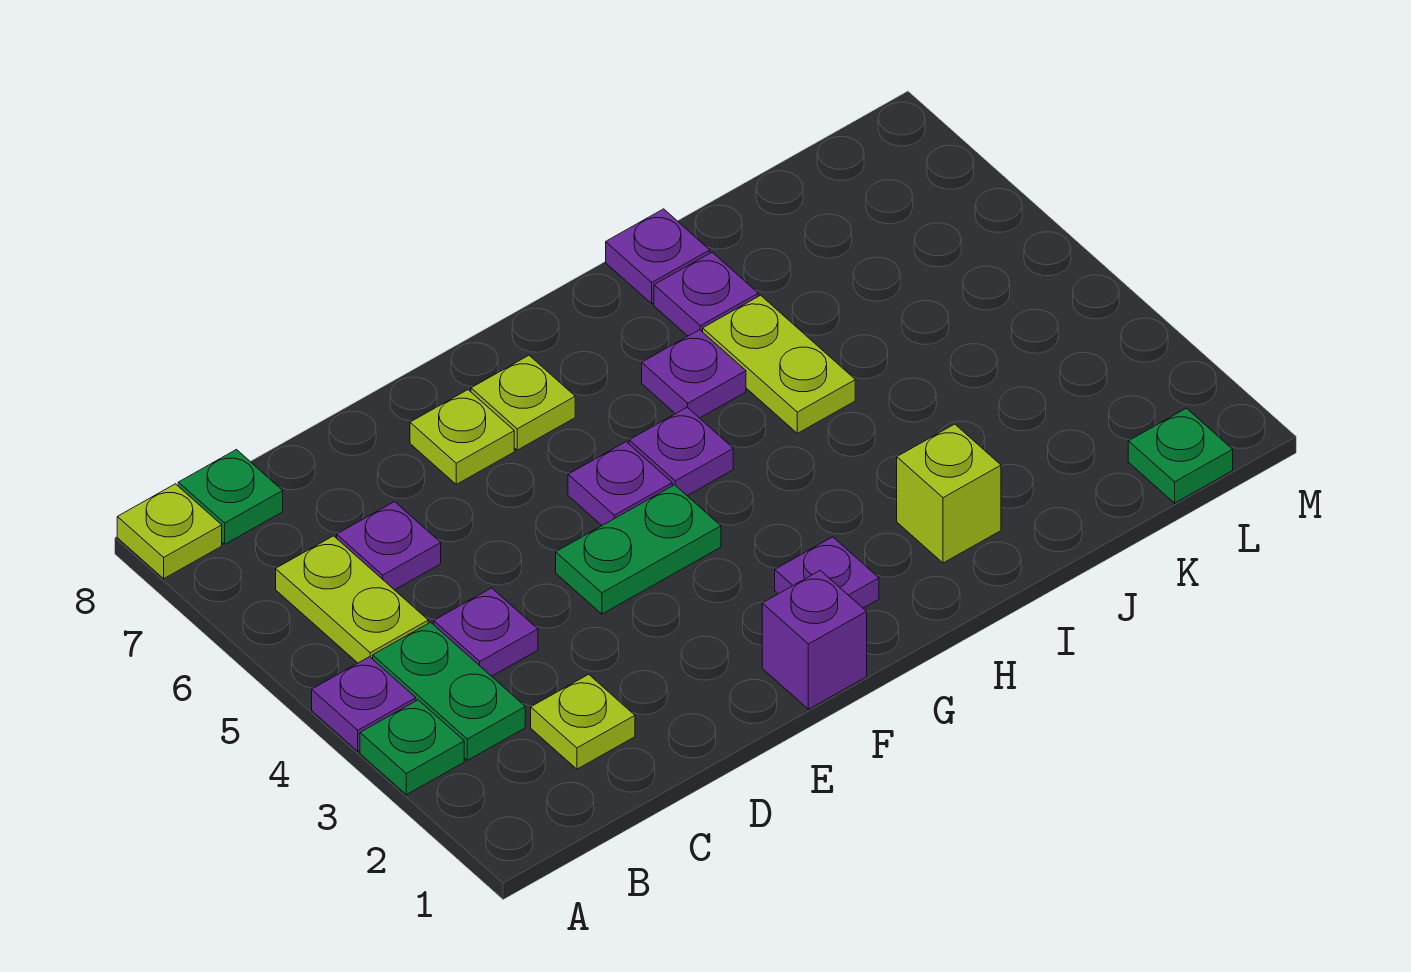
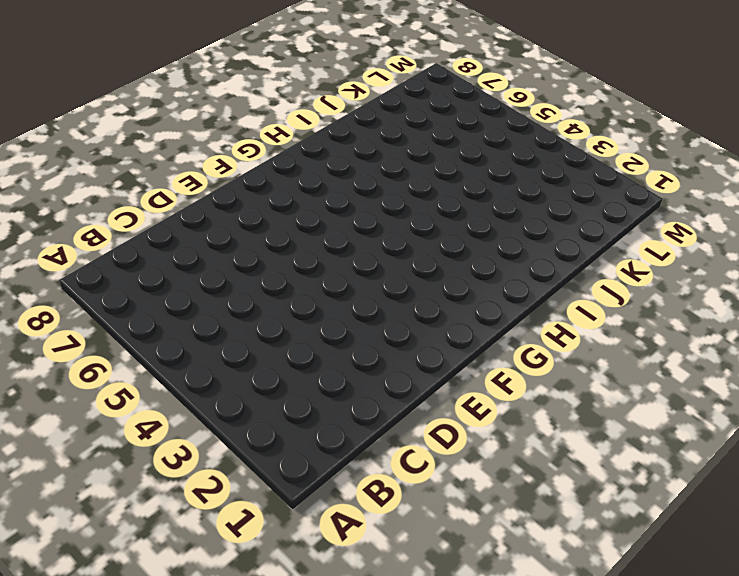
none -> green 1x1 plate [360,700,464,795]
none -> purple 1x1 plate [312,657,416,751]
none -> lime 1x1 plate [117,484,222,579]

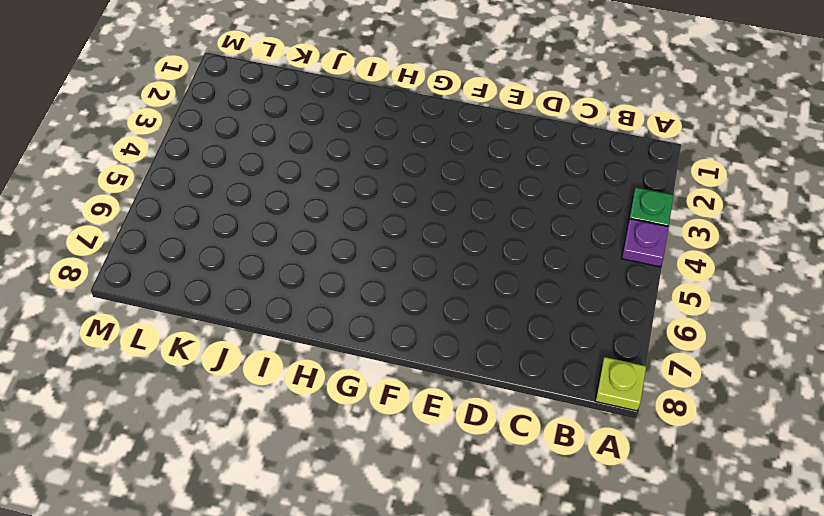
none -> green 1x2 plate [373,622,525,760]
none -> lime 1x2 plate [276,536,428,663]
none -> green 1x1 plate [178,450,283,544]

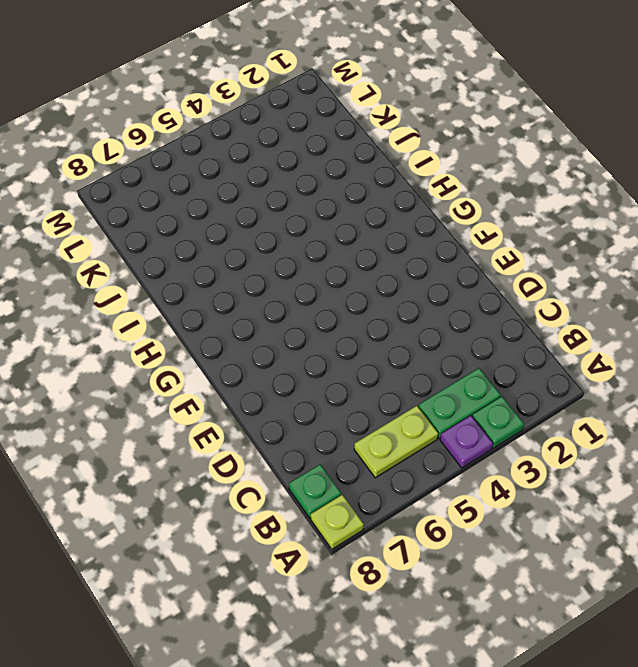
none -> lime 1x1 plate [531,674,635,769]
none -> purple 1x1 plate [434,588,538,676]
none -> purple 1x1 plate [337,502,441,590]

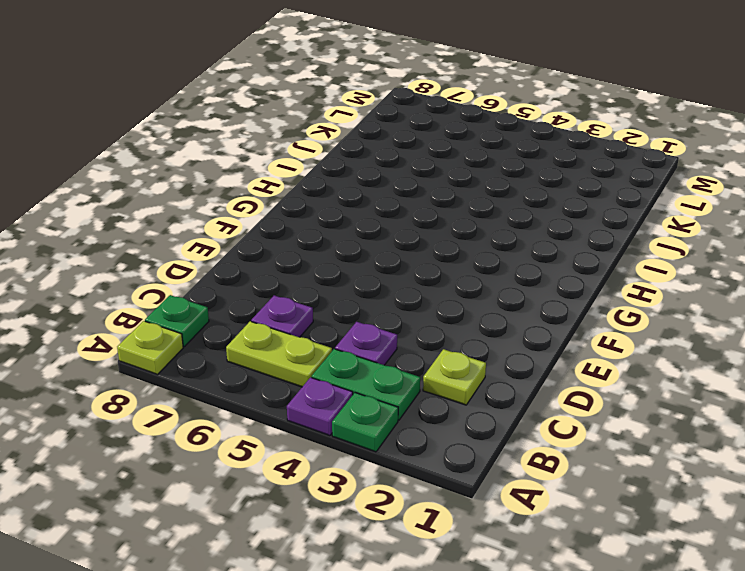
none -> green 1x2 plate [556,485,721,614]
none -> lime 1x1 plate [410,390,514,484]
none -> purple 1x1 brick [762,570,867,709]

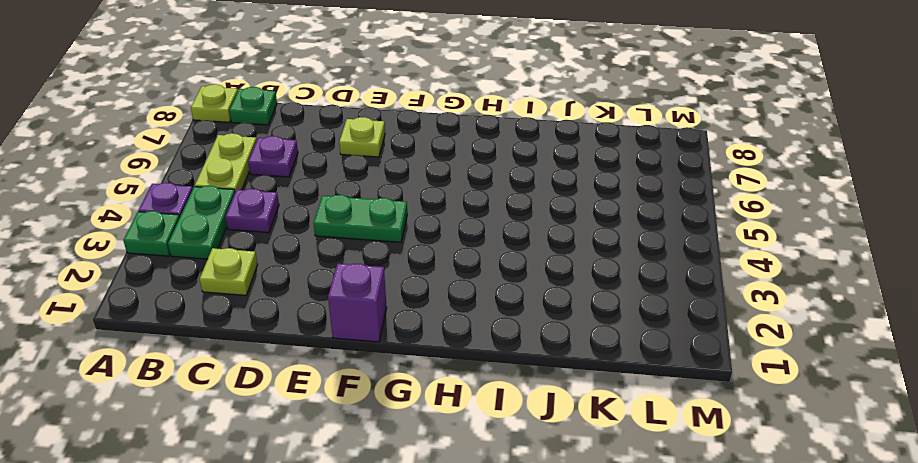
none -> purple 1x1 plate [568,442,672,525]
none -> lime 1x1 plate [471,355,575,450]
none -> purple 1x1 plate [775,537,879,608]

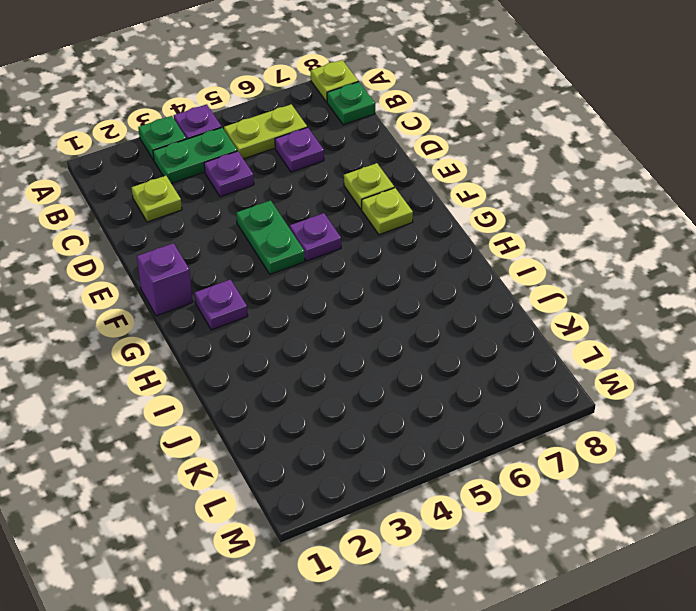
none -> purple 1x1 plate [629,407,733,496]
none -> purple 1x1 plate [642,330,746,418]
none -> lime 1x1 brick [897,424,1001,563]

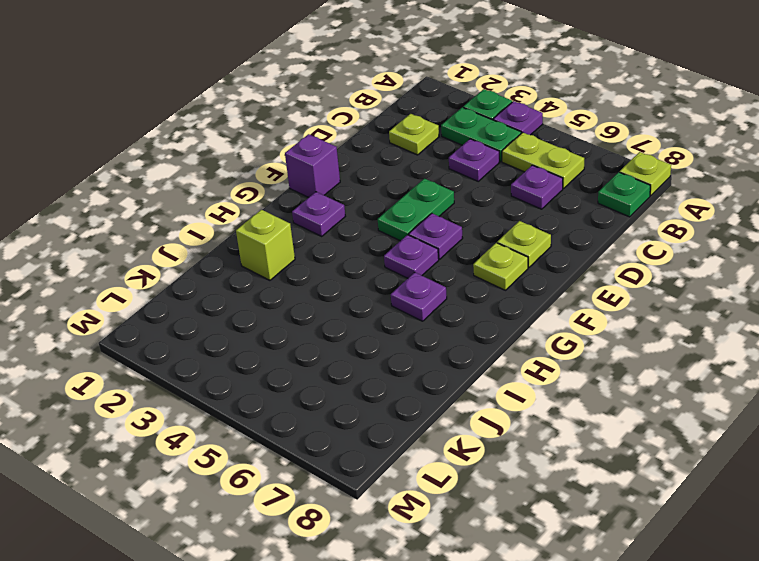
none -> lime 1x2 plate [703,295,855,433]
none -> purple 1x1 plate [654,252,758,336]
none -> purple 1x1 plate [606,209,710,304]

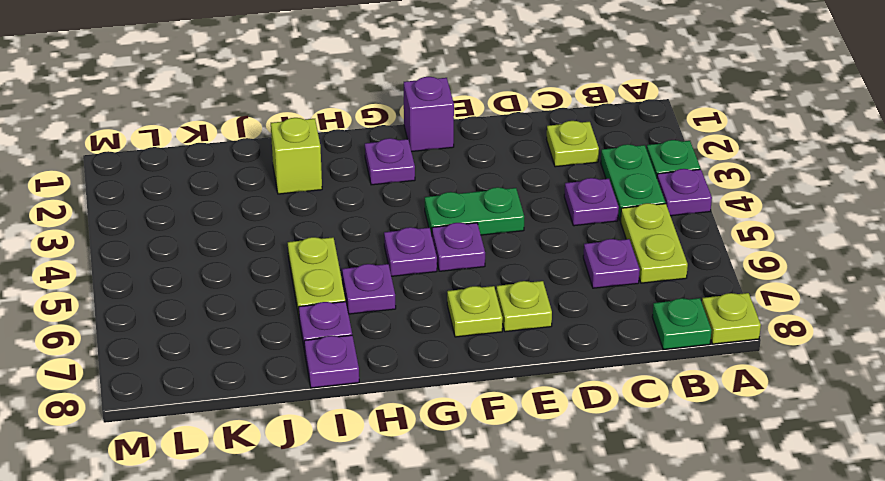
none -> green 1x1 plate [1128,408,1233,503]

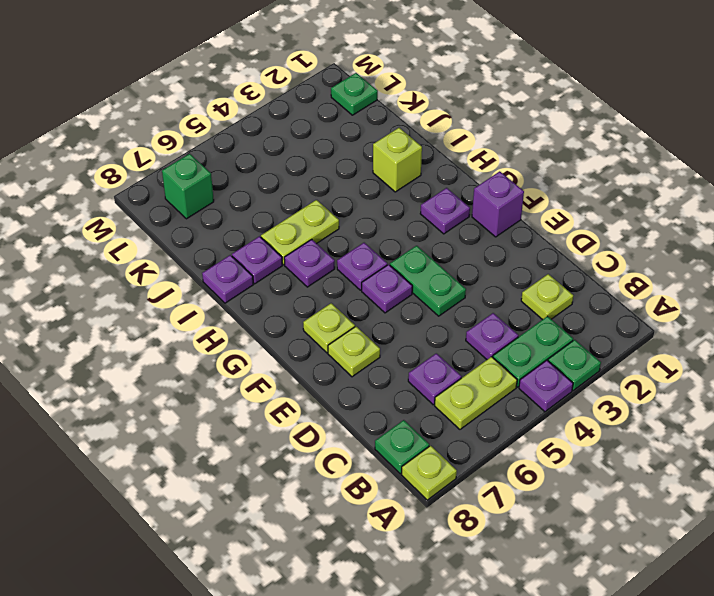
green 1x1 brick [162,154,214,219] -> none

